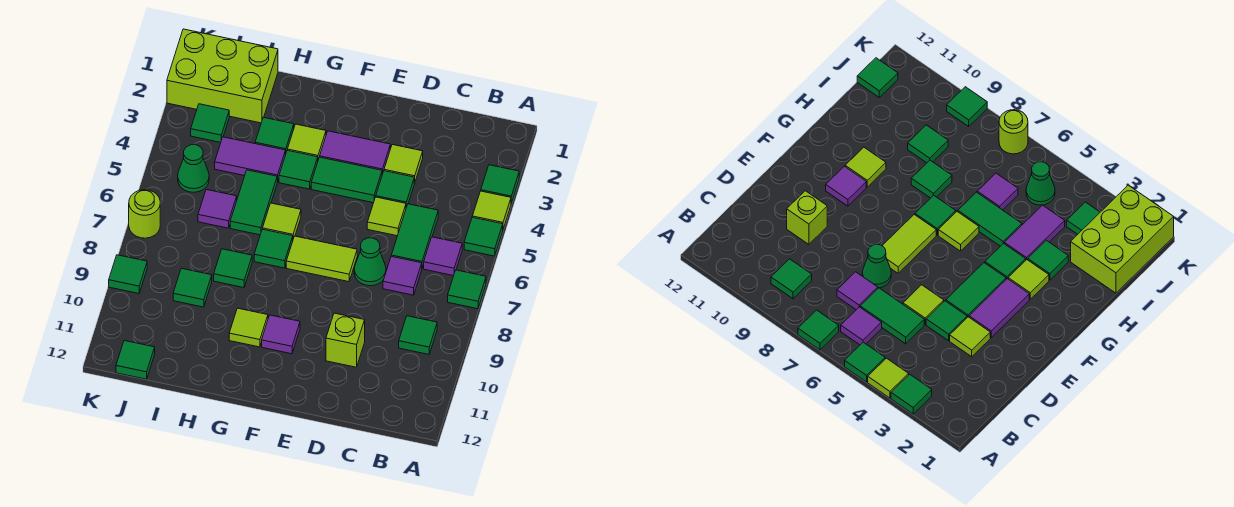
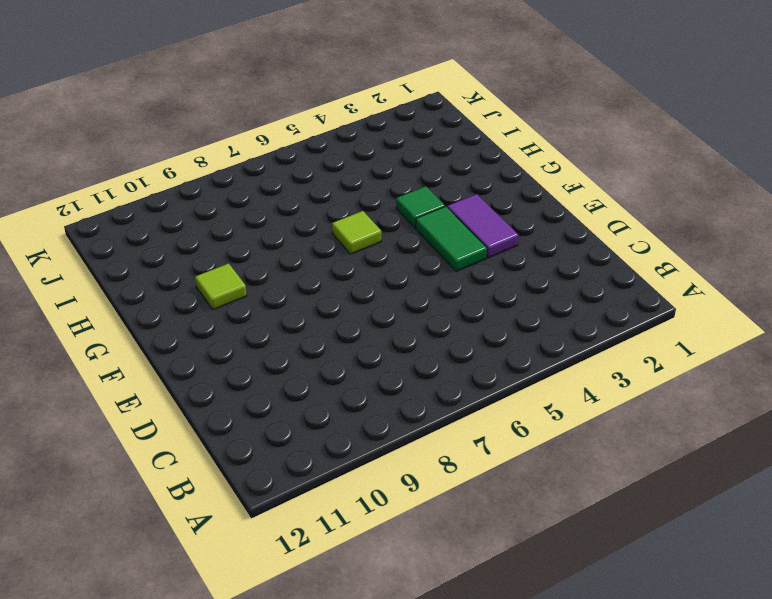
none -> green 1x1 tile [481,165,519,203]
none -> lime 1x1 tile [472,191,511,229]
none -> green 1x1 tile [464,217,503,256]
none -> green 1x1 tile [448,270,486,309]

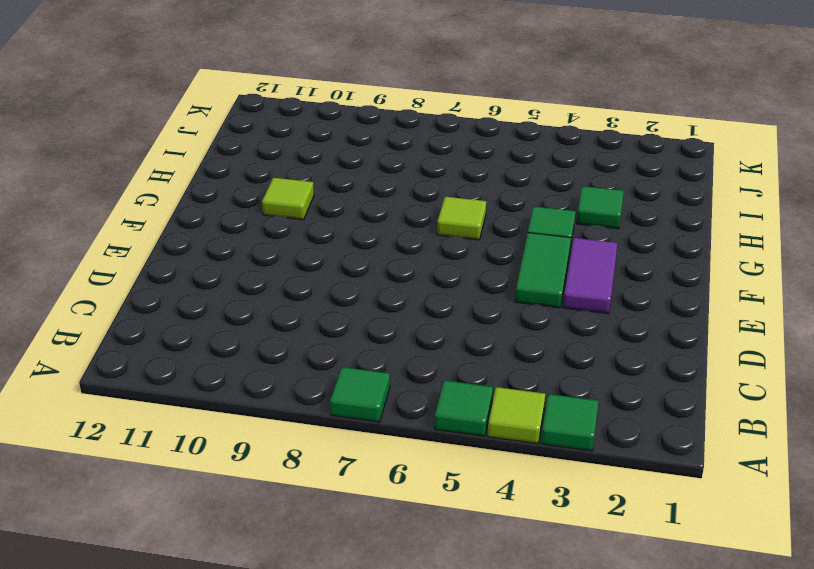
none -> purple 1x1 tile [424,237,462,276]
none -> green 1x1 tile [399,316,437,354]
none -> green 1x2 tile [391,204,438,268]
none -> purple 1x1 tile [383,256,422,295]

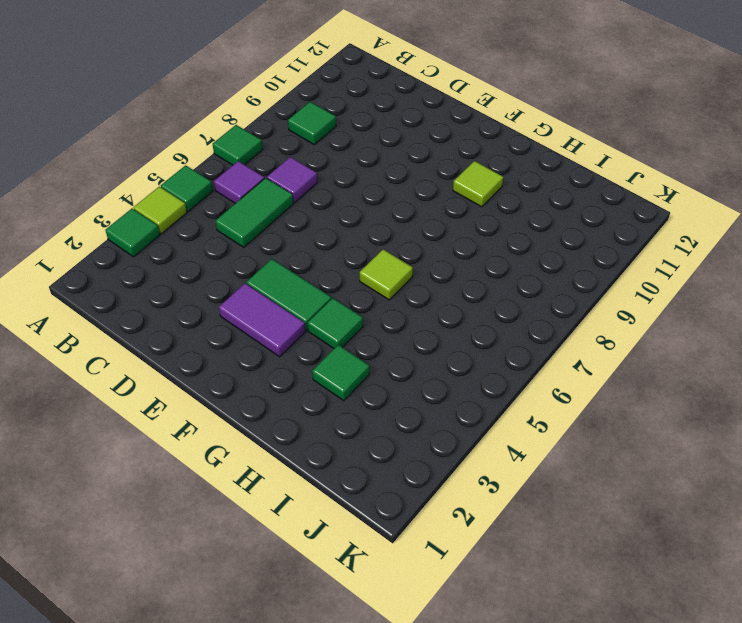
none -> lime 1x1 tile [384,145,423,183]
none -> green 1x1 tile [376,171,414,207]
none -> lime 1x1 tile [367,197,406,236]
none -> green 1x1 cone [354,238,386,286]

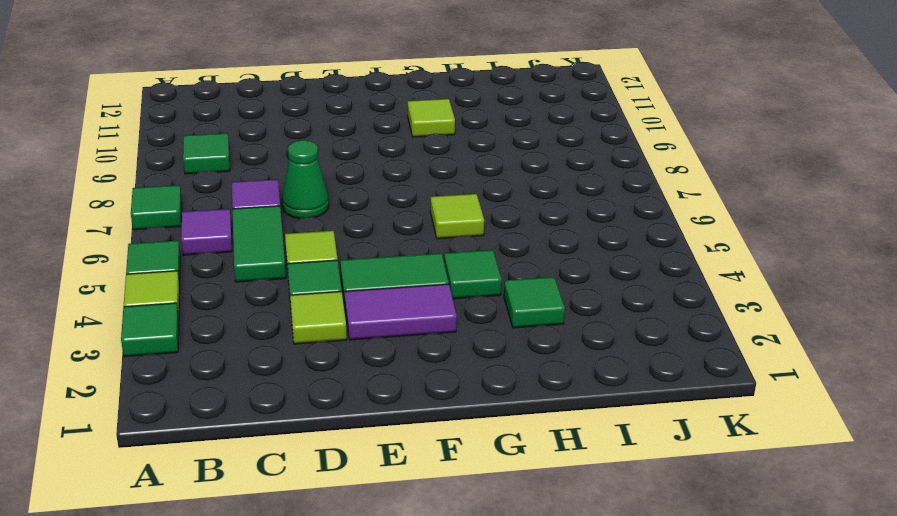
none -> lime 1x1 brick [326,313,365,367]
none -> lime 1x2 tile [286,236,357,282]
none -> purple 1x1 tile [262,315,300,354]
none -> lime 1x1 tile [287,124,326,160]

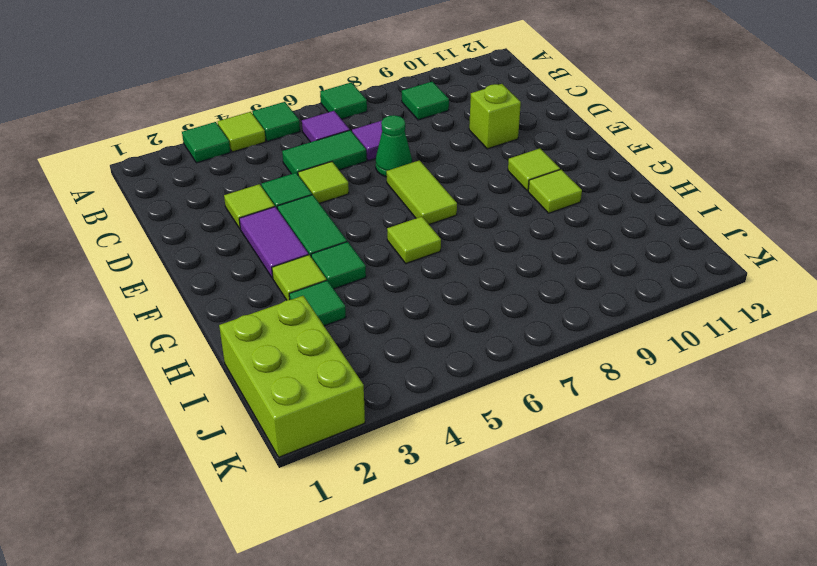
lime 1x1 tile [508,148,560,191] -> purple 1x1 tile [262,315,300,354]
none -> green 1x1 tile [254,229,293,268]
none -> purple 1x2 tile [215,137,285,182]
none -> green 1x2 tile [230,170,277,235]
none -> green 1x1 tile [214,249,252,288]

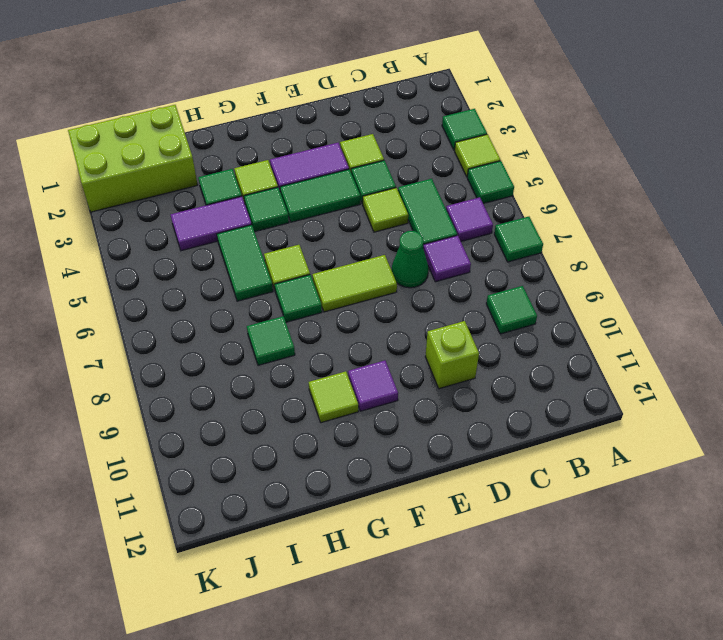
none -> purple 1x1 tile [198,190,237,228]
none -> green 1x1 tile [173,268,212,307]
none -> green 1x1 tile [191,104,229,143]
none -> green 1x1 cone [178,145,209,192]

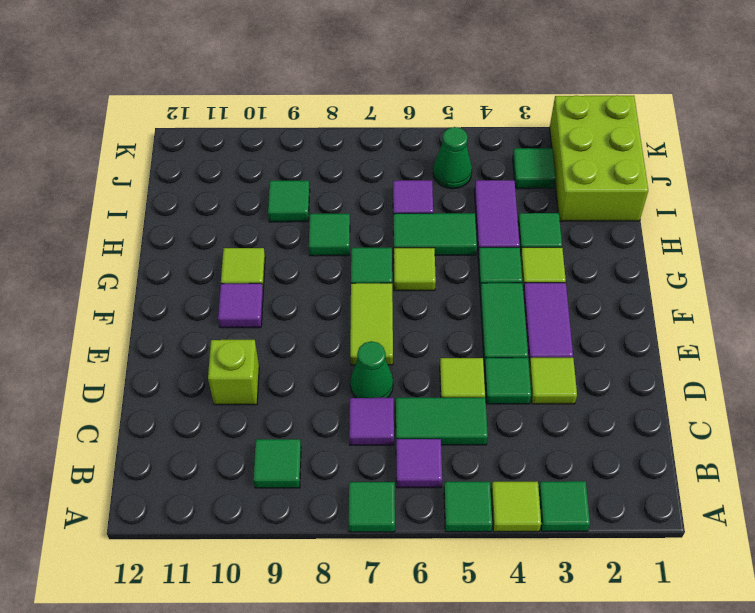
none -> green 1x1 tile [116,341,155,379]
none -> lime 1x1 round brick [129,190,160,238]
none -> green 1x1 tile [109,255,147,294]

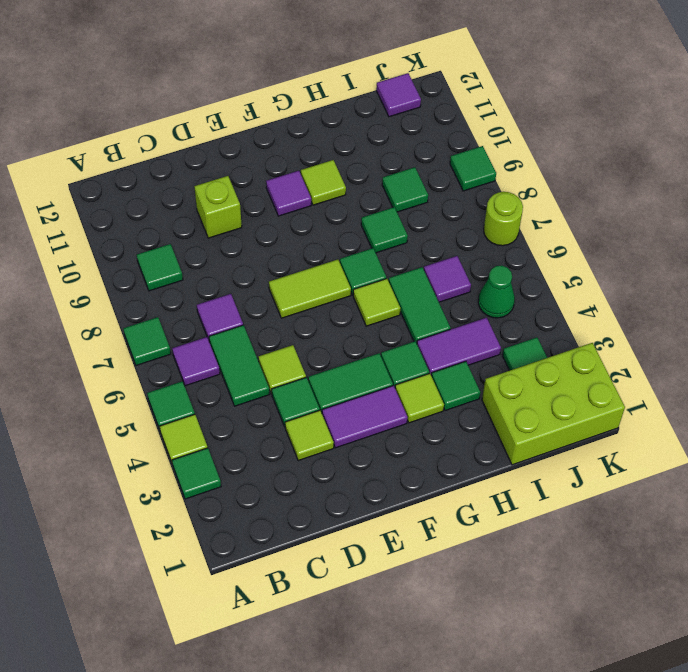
purple 1x1 tile [376,73,421,117] -> green 1x1 tile [116,341,155,379]
none -> green 1x1 cone [354,238,386,286]

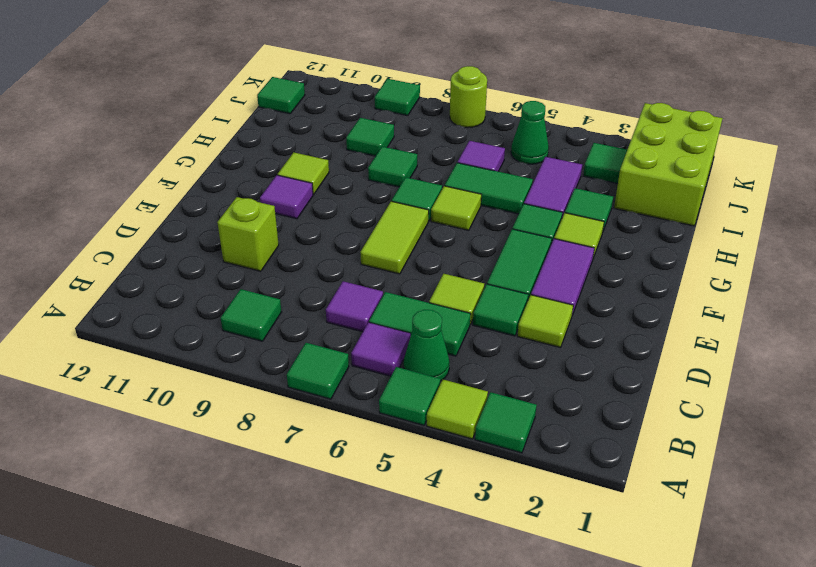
green 1x1 cone [403,310,450,381] -> green 1x1 cone moved to [354,238,386,286]

